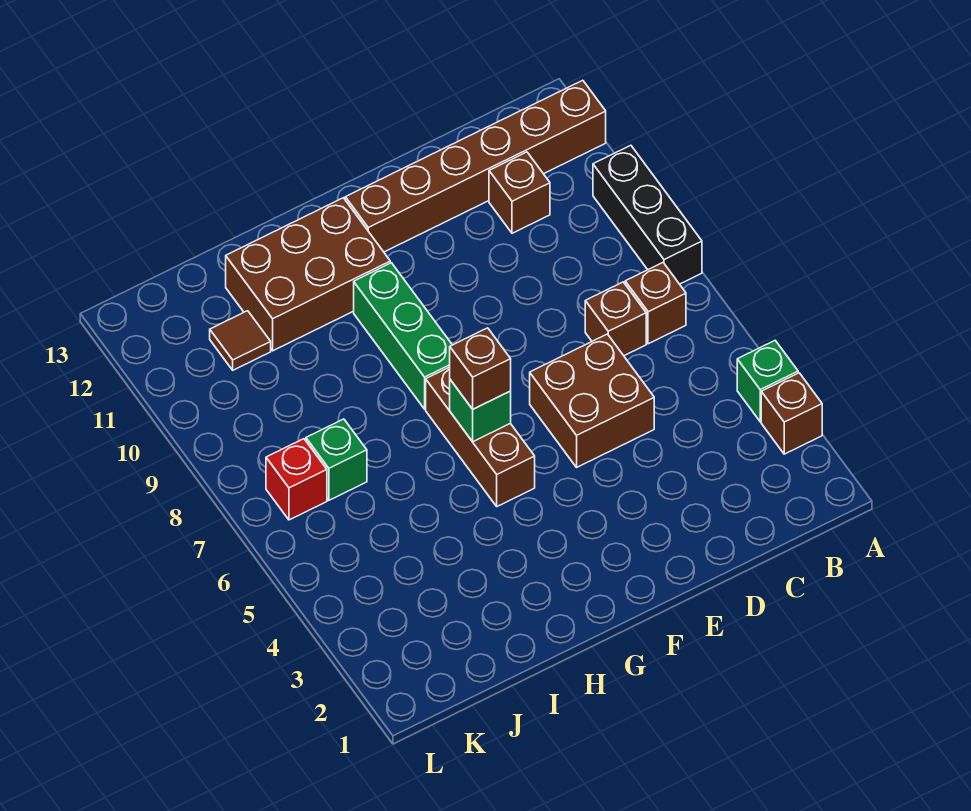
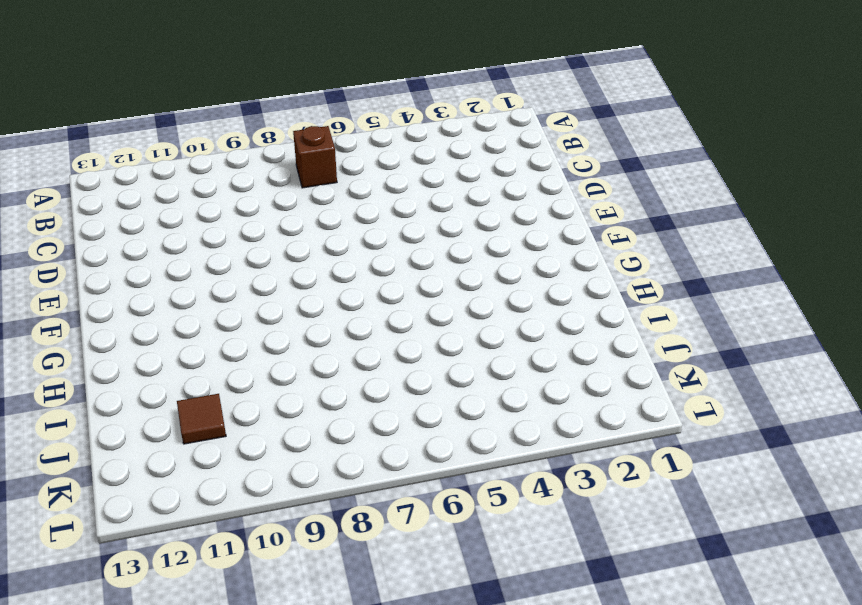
none -> brown 1x1 brick [761,373,822,454]
none -> green 1x1 brick [737,341,798,422]
none -> black 1x3 brick [593,145,702,284]

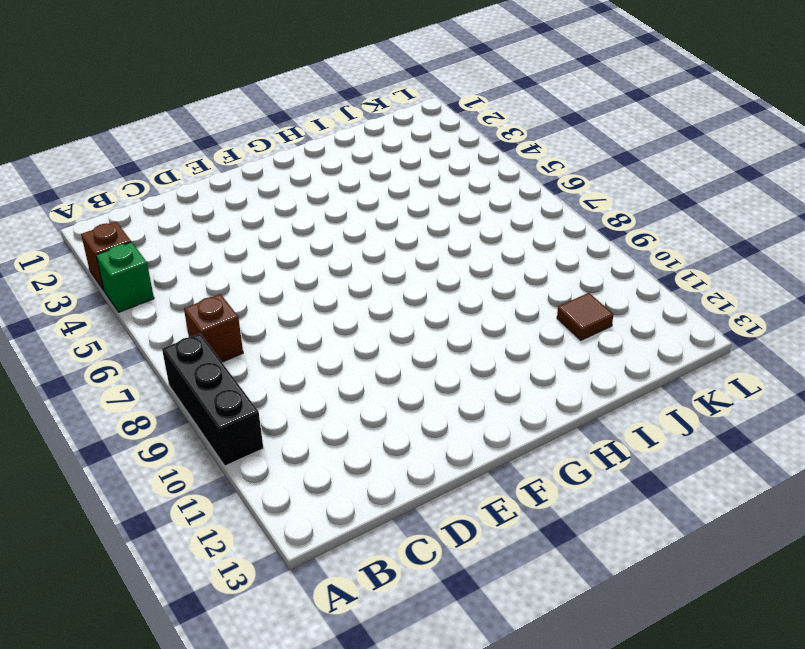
none -> brown 1x6 brick [345,80,606,252]
none -> brown 1x1 brick [585,282,646,356]
none -> brown 1x1 brick [489,152,550,233]

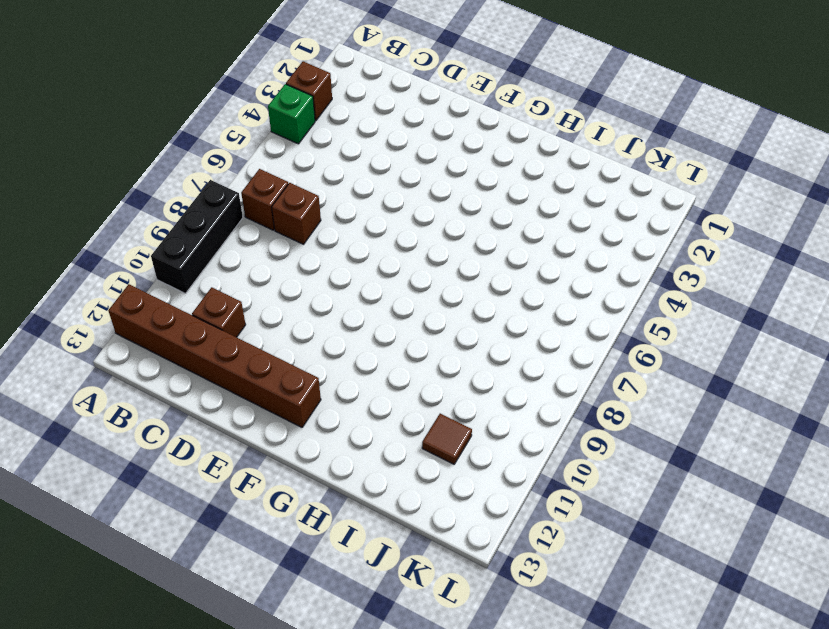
none -> brown 2x2 brick [530,334,654,467]
none -> brown 1x3 brick [426,367,535,506]
none -> green 1x3 brick [354,263,452,409]

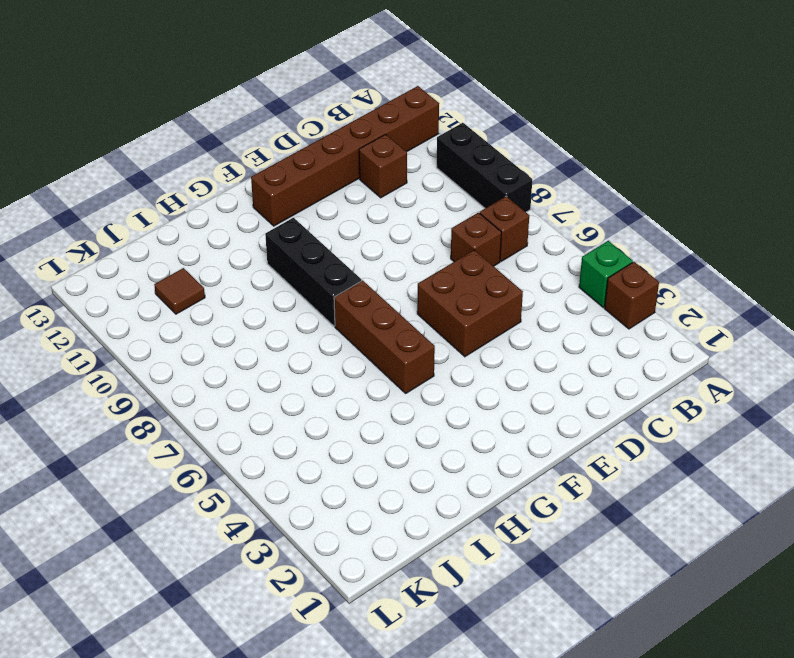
black 1x3 brick [265,218,362,326] -> green 1x3 brick [354,263,452,409]
none -> brown 2x3 brick [226,198,390,351]
none -> green 1x1 brick [306,419,367,500]
none -> red 1x1 brick [266,439,327,520]

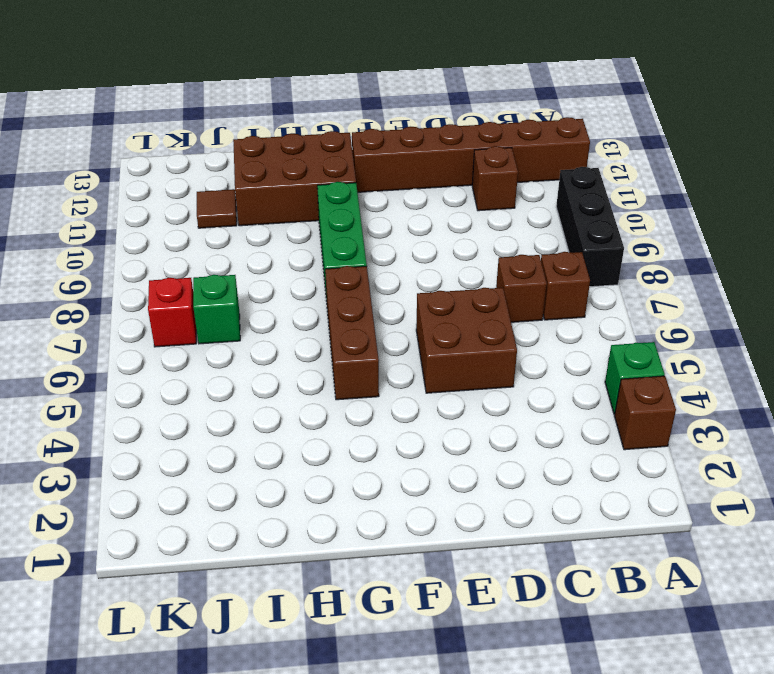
none -> green 1x1 brick [450,380,511,442]
none -> brown 1x1 brick [450,328,511,409]

